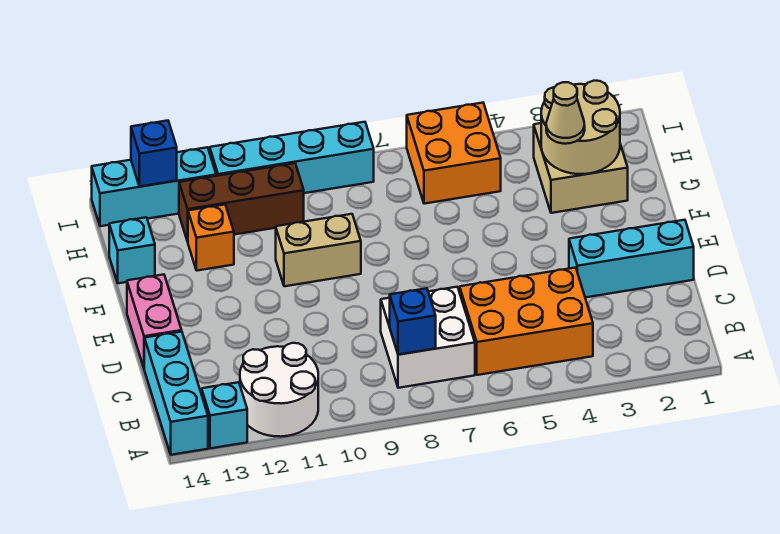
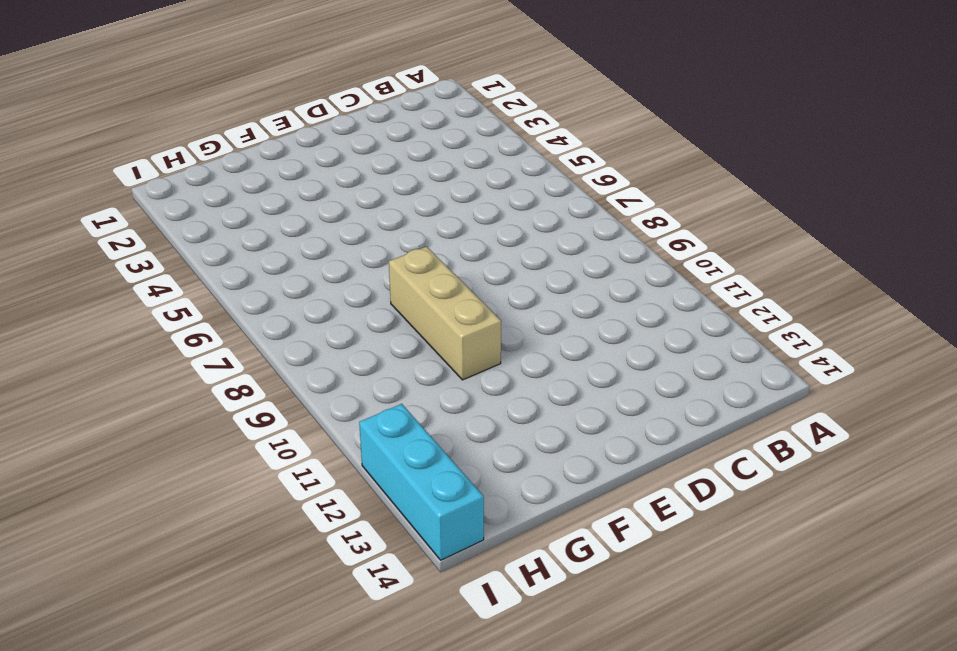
tan 1x3 brick [389,247,501,380] -> tan 1x2 brick [276,214,361,286]
none -> white 2x2 round brick [240,343,318,437]
none -> cyan 1x1 brick [202,382,247,448]
none -> cyan 1x3 brick [144,332,208,455]

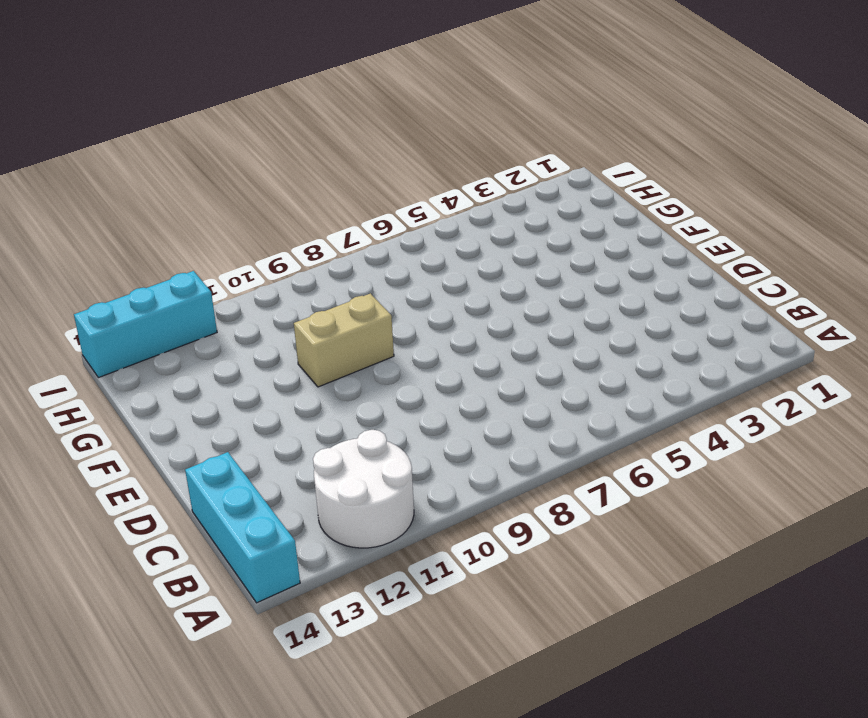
none -> cyan 1x1 brick [202,382,247,448]
none -> orange 2x3 brick [460,268,593,375]
none -> white 2x2 brick [381,287,475,388]

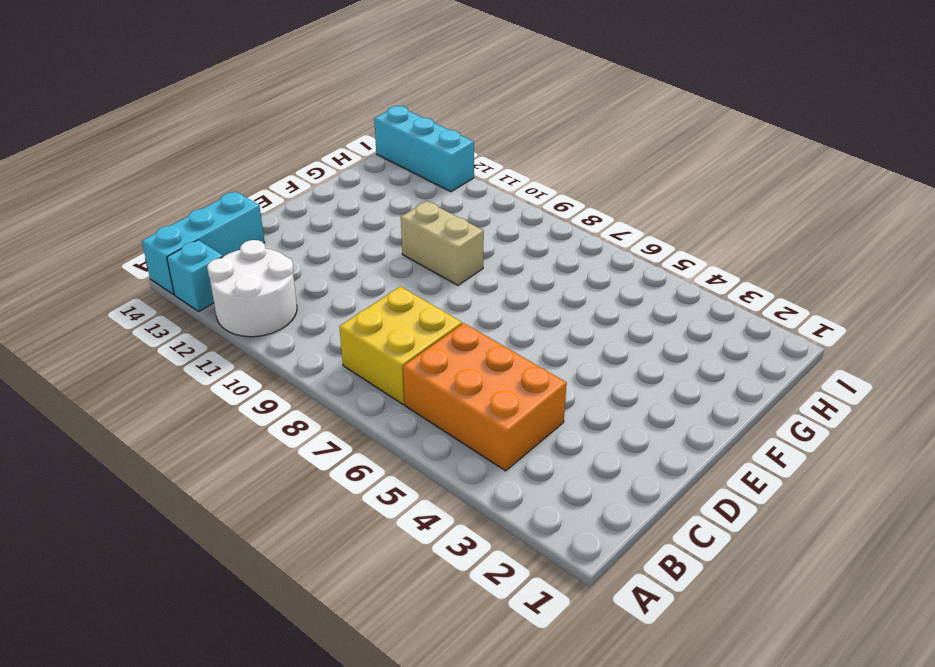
yellow 2x2 brick [339,286,462,404] -> white 2x2 brick [381,287,475,388]
none -> cyan 1x3 brick [569,220,694,297]
none -> pink 1x2 brick [127,275,182,367]
none -> tan 2x2 brick [534,123,628,213]

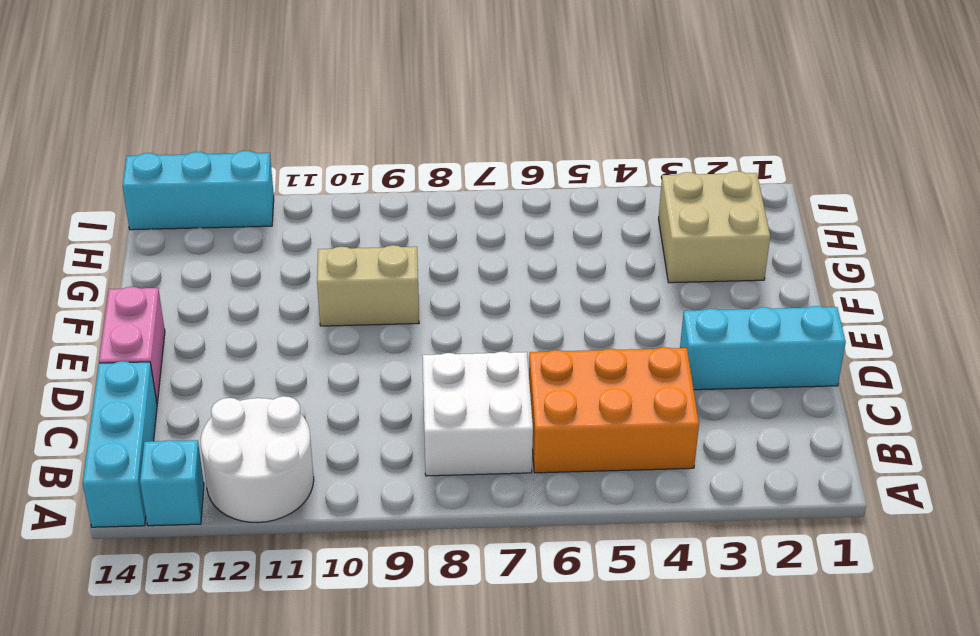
none -> orange 1x1 brick [188,205,234,271]
none -> cyan 1x1 brick [109,217,155,283]
none -> orange 2x2 brick [407,103,501,204]

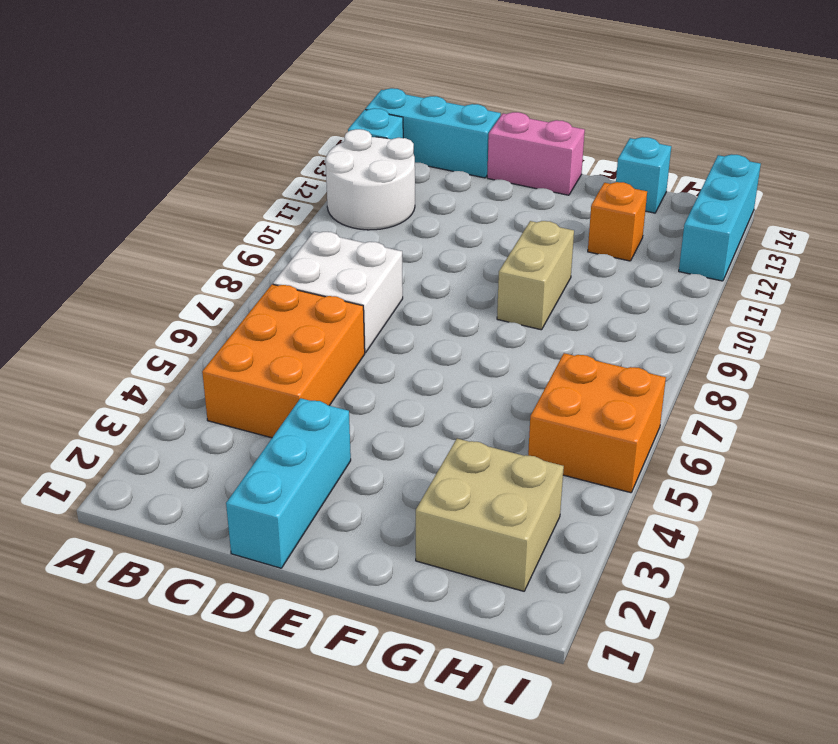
none -> brown 1x3 brick [179,163,304,242]
none -> cyan 1x4 brick [210,122,374,193]
none -> blue 1x1 brick [390,288,436,355]

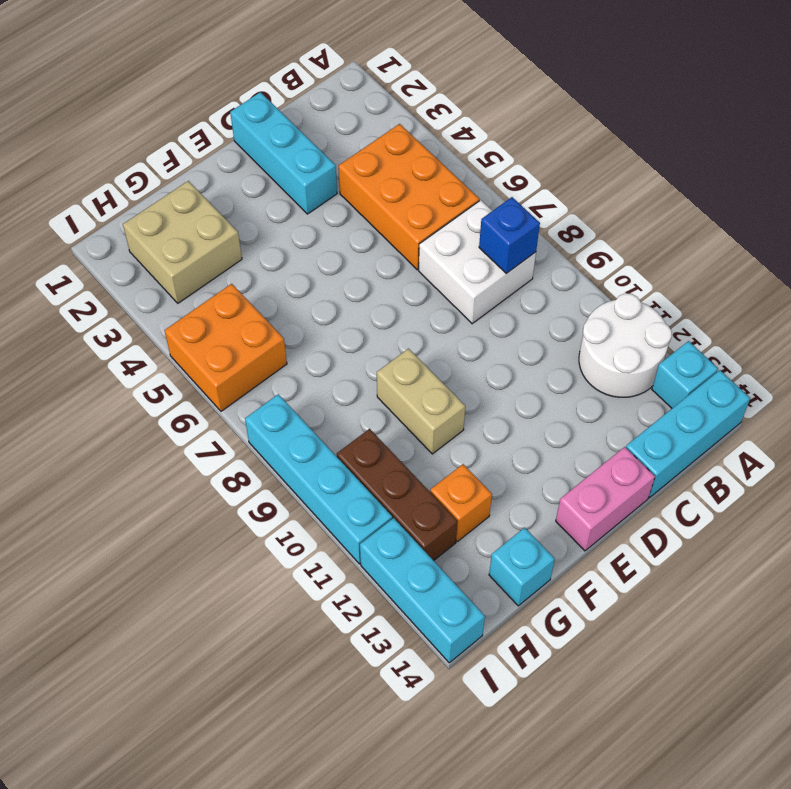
none -> tan 2x2 round brick [541,81,620,174]
none -> blue 1x1 brick [131,121,177,187]
none -> tan 1x1 cone [546,82,585,144]

